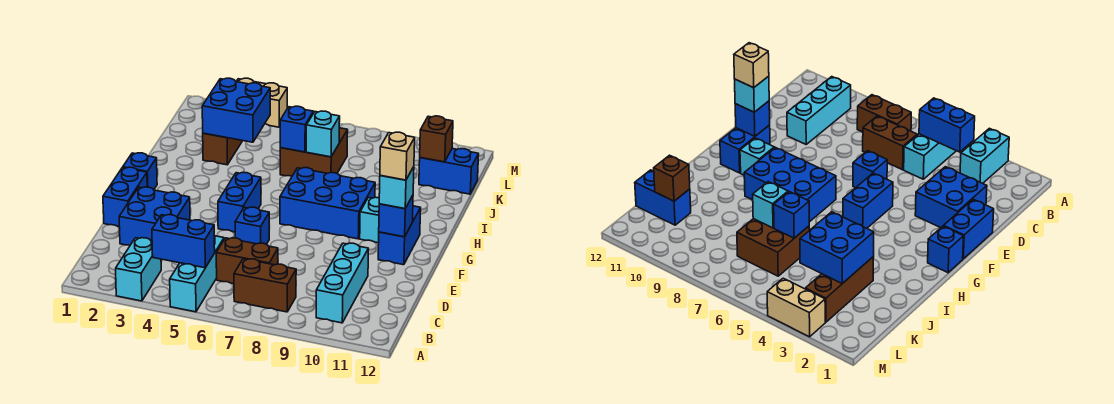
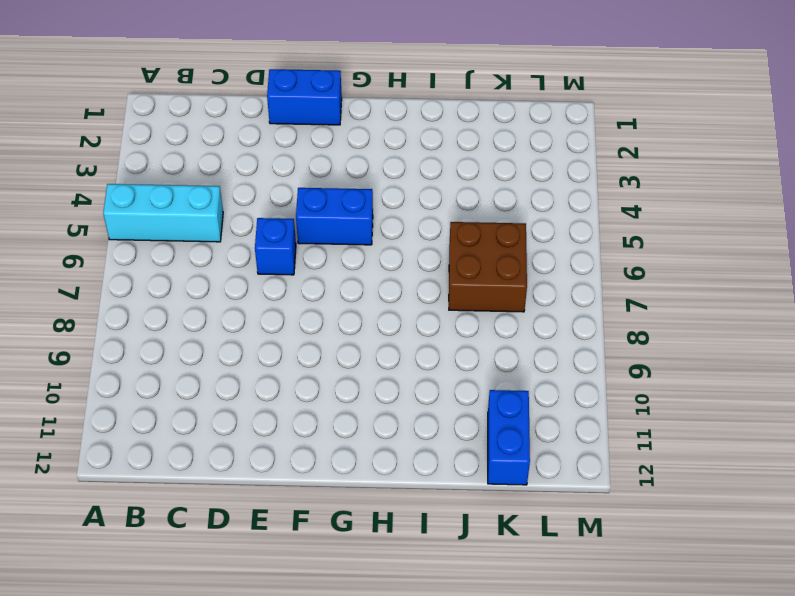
none -> cyan 1x2 brick [116,238,161,301]
none -> brown 1x2 brick [234,259,296,312]
none -> cyan 1x3 brick [316,243,369,323]

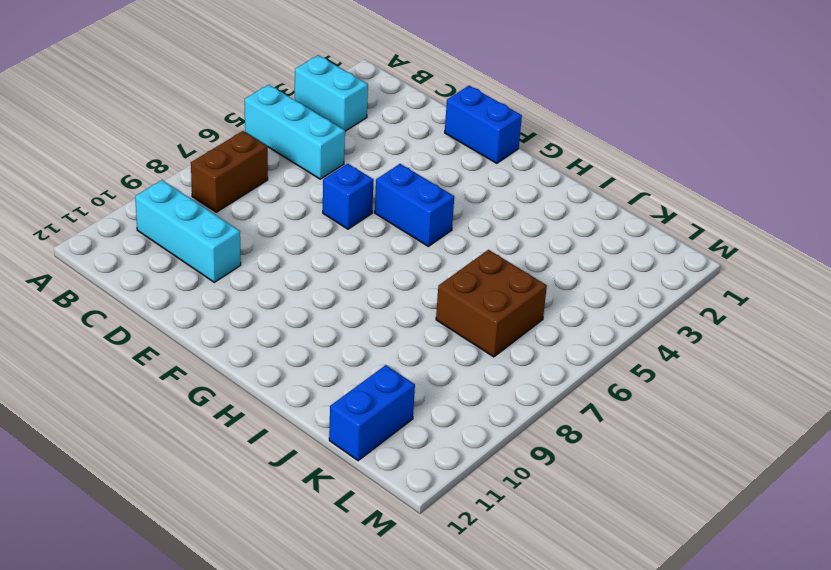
none -> brown 1x2 brick [216,238,278,284]
none -> blue 2x2 brick [119,187,190,245]
none -> blue 1x2 brick [378,206,421,265]

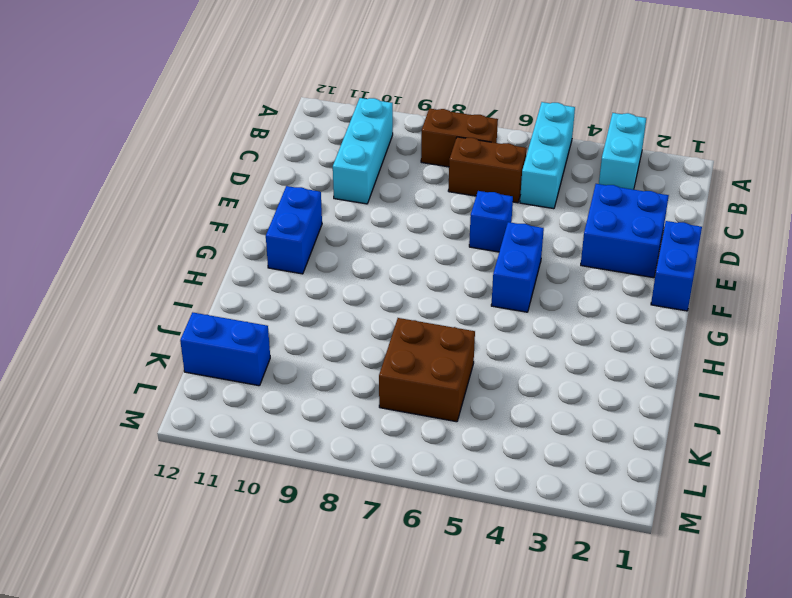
none -> blue 1x1 brick [123,153,157,190]
none -> blue 2x3 brick [280,168,375,239]
none -> cyan 1x1 brick [360,197,379,243]

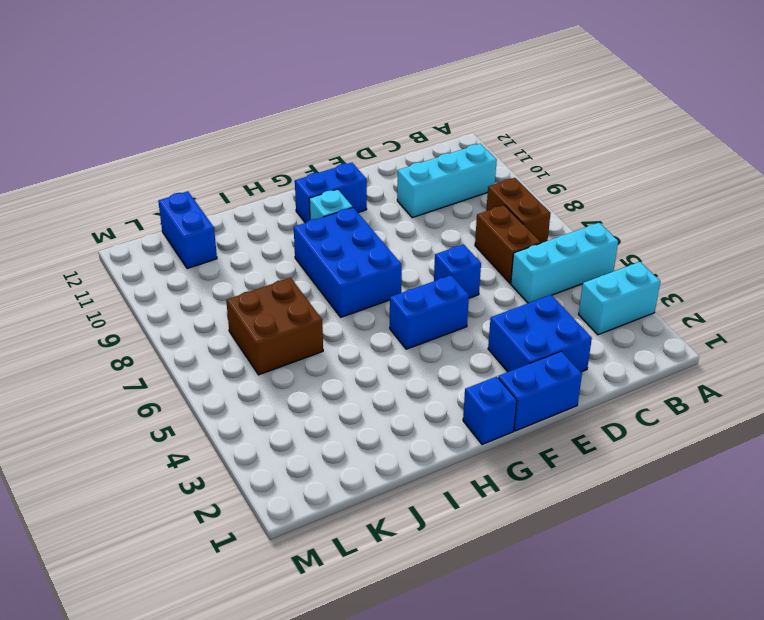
none -> brown 1x3 brick [203,133,243,165]
none -> tan 1x2 brick [236,78,287,127]
none -> blue 1x2 brick [152,215,215,268]

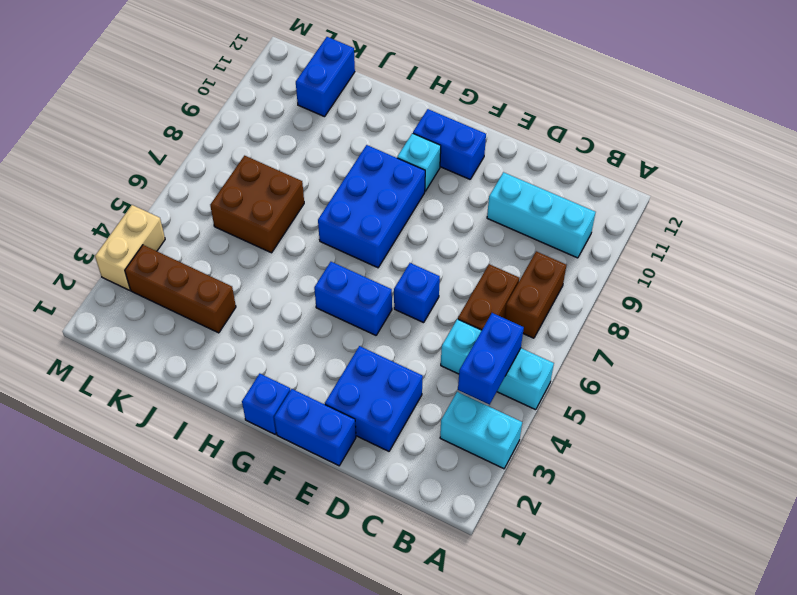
none -> blue 1x1 brick [379,195,413,237]
none -> blue 2x2 brick [202,78,270,142]
none -> blue 1x1 brick [280,106,313,152]

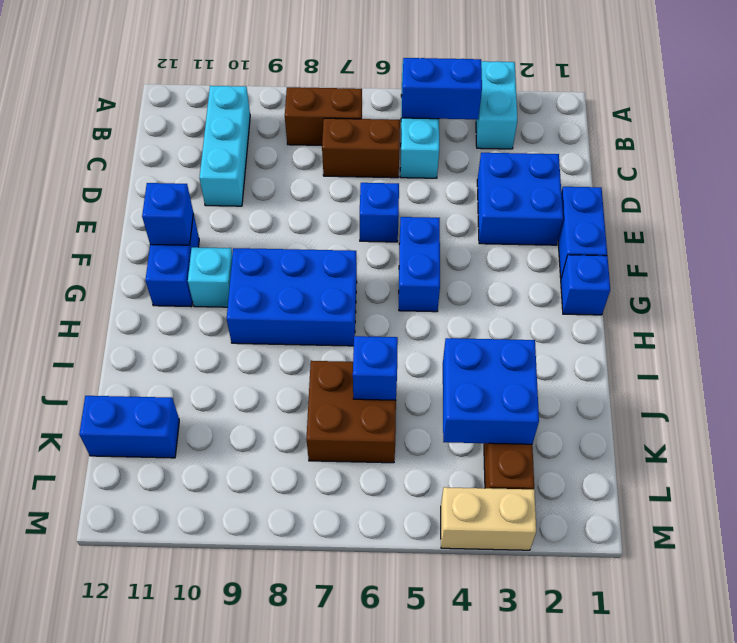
none -> cyan 1x1 brick [306,111,340,157]
none -> brown 1x1 brick [420,116,453,162]
none -> cyan 1x1 brick [379,167,414,209]

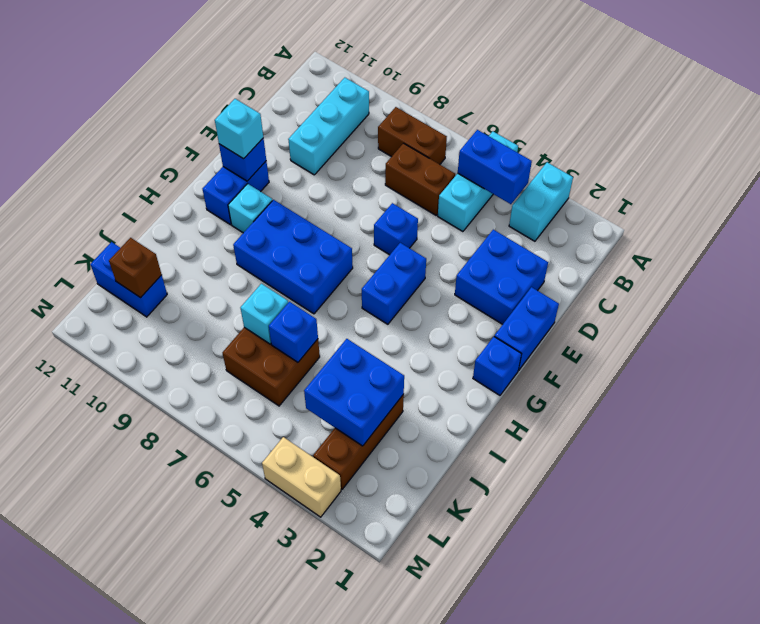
none -> tan 1x1 brick [380,132,415,180]

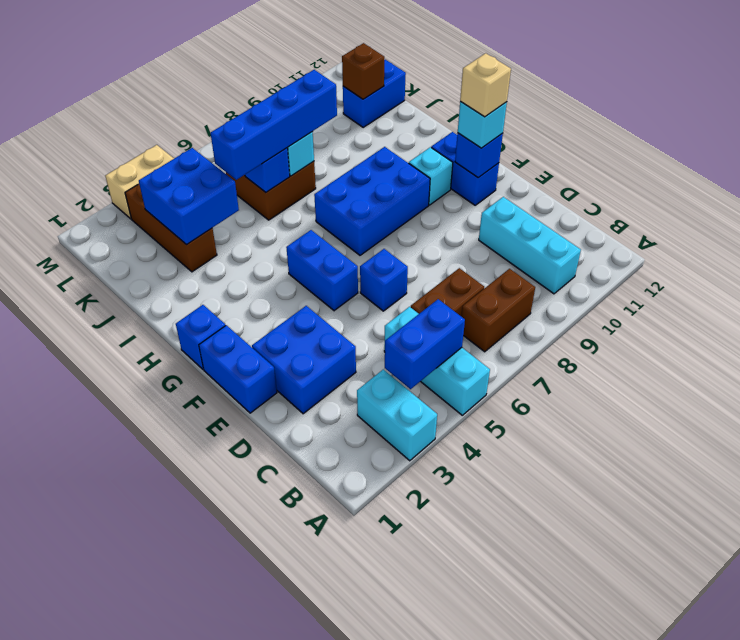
blue 1x4 brick [211,70,337,180] -> none

